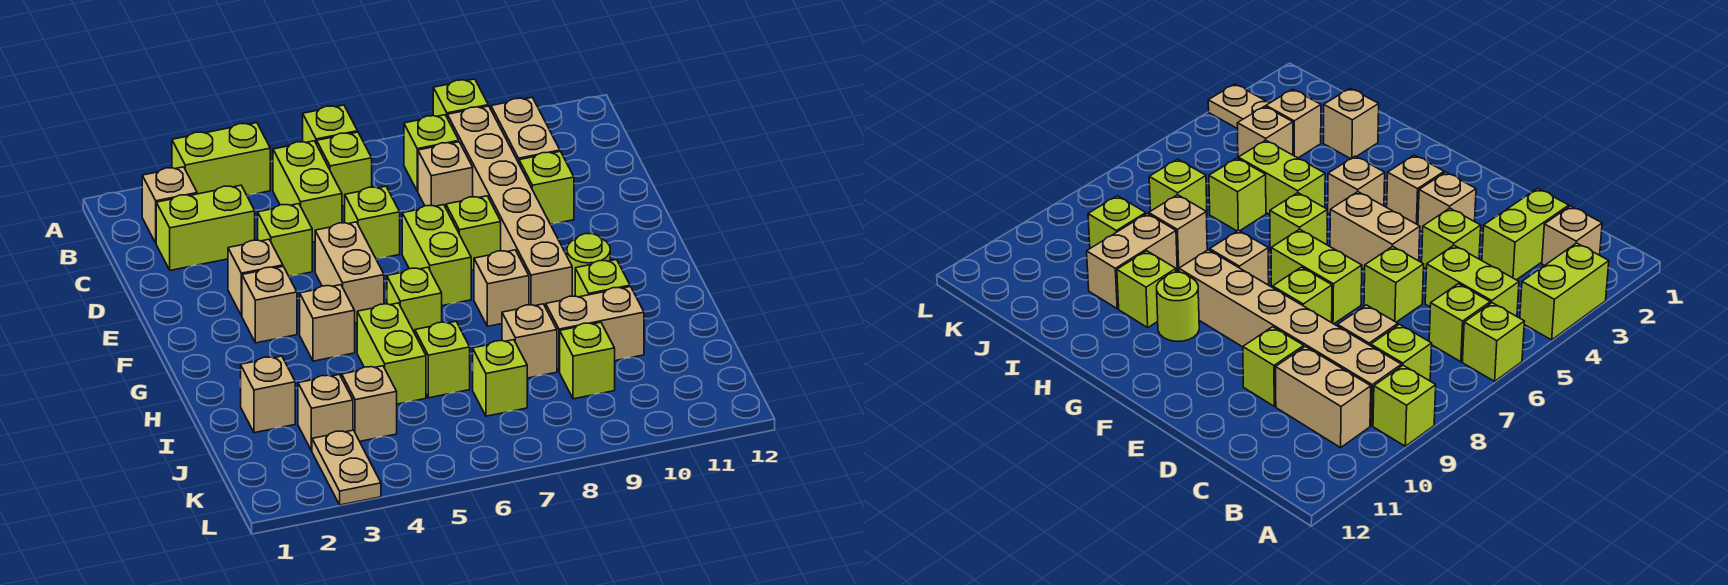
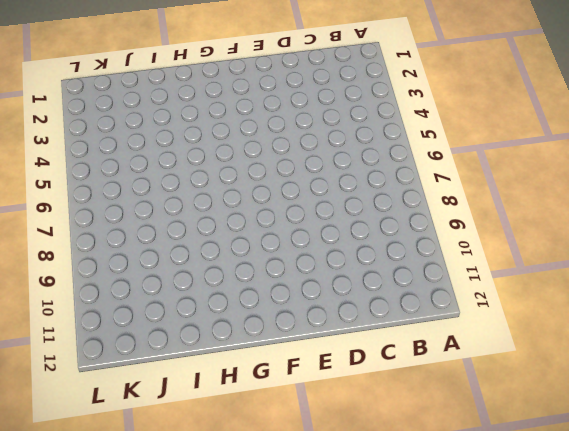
none -> lime 1x2 brick [172,123,270,195]
none -> lime 1x1 brick [303,105,358,144]
none -> lime 1x1 brick [433,79,488,117]
none -> tan 1x1 brick [142,167,197,243]

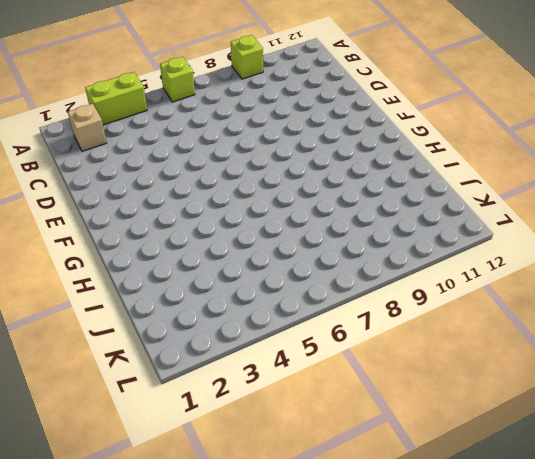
none -> lime 1x2 brick [273,141,342,242]
none -> lime 1x1 brick [317,132,372,206]
none -> lime 1x1 brick [404,115,459,191]
none -> tan 1x6 brick [447,106,572,307]

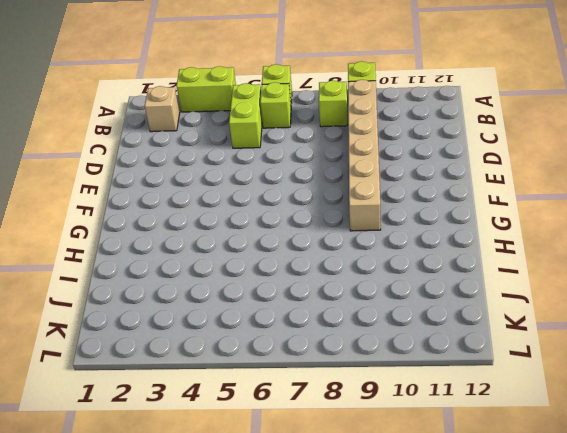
none -> tan 1x2 brick [491,97,560,163]
none -> lime 1x2 brick [156,185,255,270]
none -> tan 1x1 brick [418,142,473,208]
none -> lime 1x1 brick [258,204,312,277]

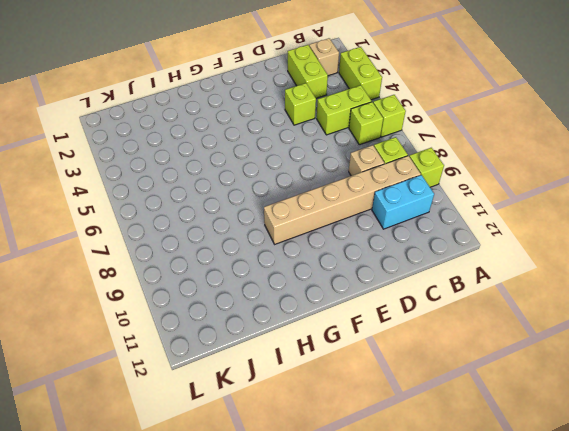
cyan 1x2 brick [372,175,434,229] -> tan 1x2 brick [491,97,560,163]
none -> lime 1x1 brick [345,186,400,259]
none -> lime 1x1 brick [519,151,574,224]
none -> tan 1x1 brick [228,239,283,316]
none -> tan 1x2 brick [315,222,384,323]

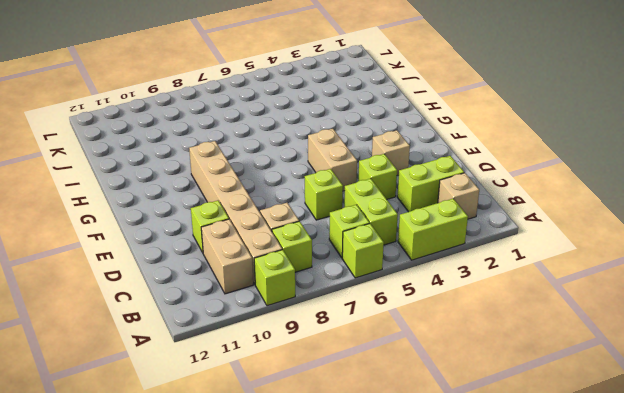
none -> lime 1x2 brick [402,205,471,306]
none -> lime 1x1 brick [446,196,501,270]
none -> tan 1x1 brick [242,267,297,343]
none -> tan 1x1 brick [300,285,355,361]

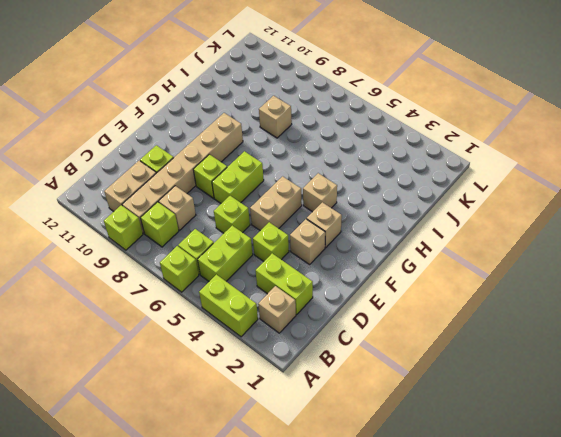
none -> lime 1x1 brick [387,267,442,333]
none -> tan 1x1 brick [474,250,529,326]
none -> lime 1x1 round brick [567,234,610,296]
none -> lime 1x2 brick [357,303,426,404]

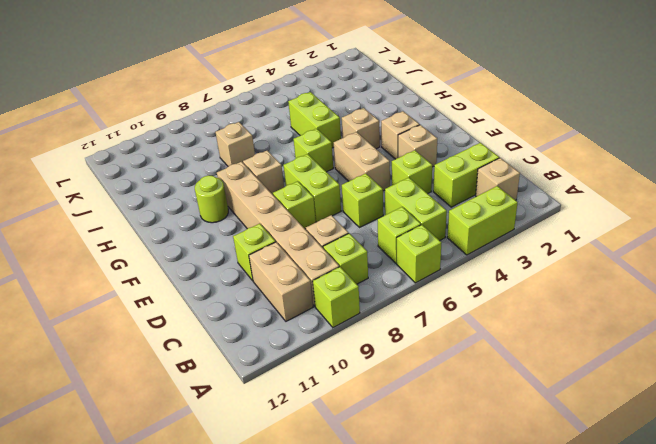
none -> lime 1x1 brick [575,260,630,297]
none -> tan 1x1 brick [241,356,295,433]
none -> lime 1x1 brick [415,321,470,398]
none -> tan 1x2 brick [546,287,644,372]

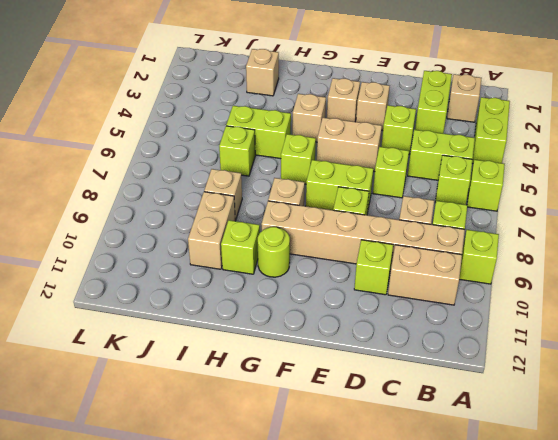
none -> tan 1x1 brick [298,374,353,451]
none -> tan 1x1 brick [342,366,397,441]
none -> lime 1x1 brick [473,340,527,416]
none -> lime 1x1 brick [560,322,615,399]

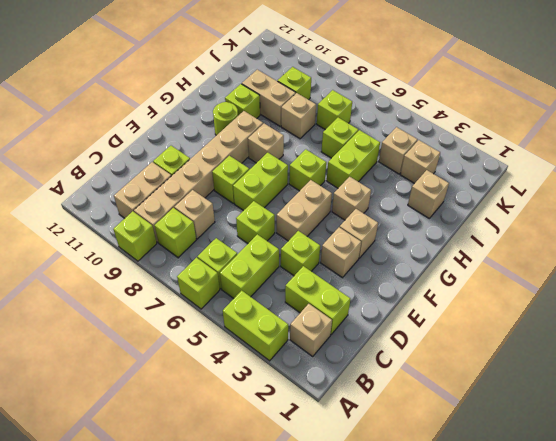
none -> tan 1x2 plate [312,430,381,505]

